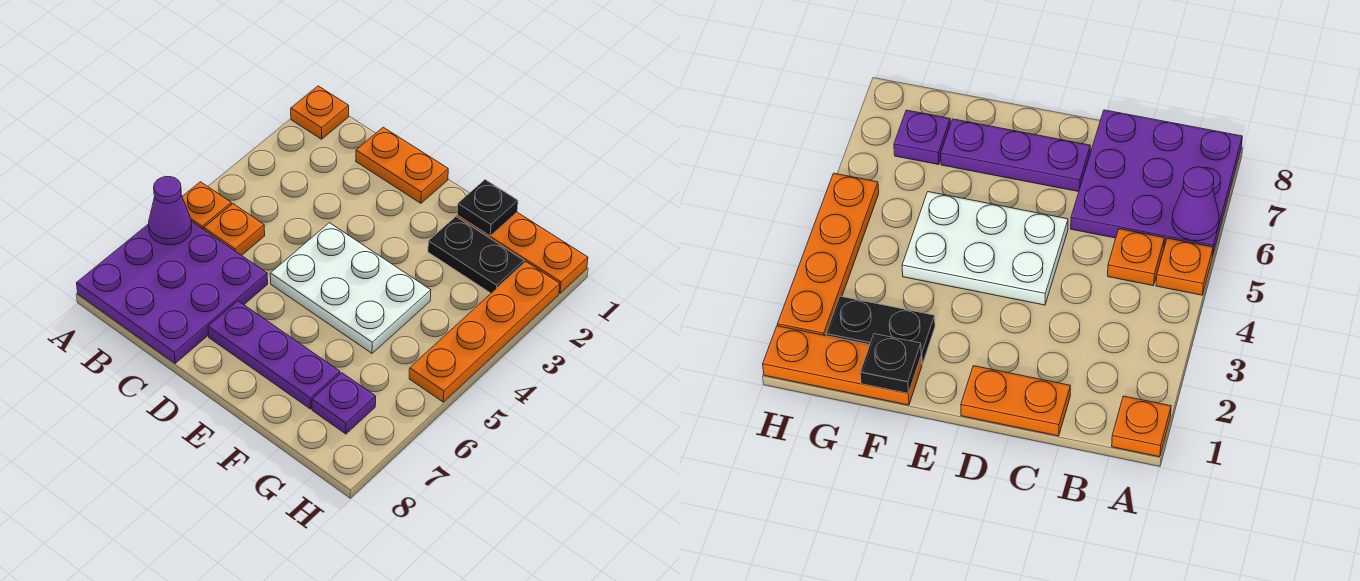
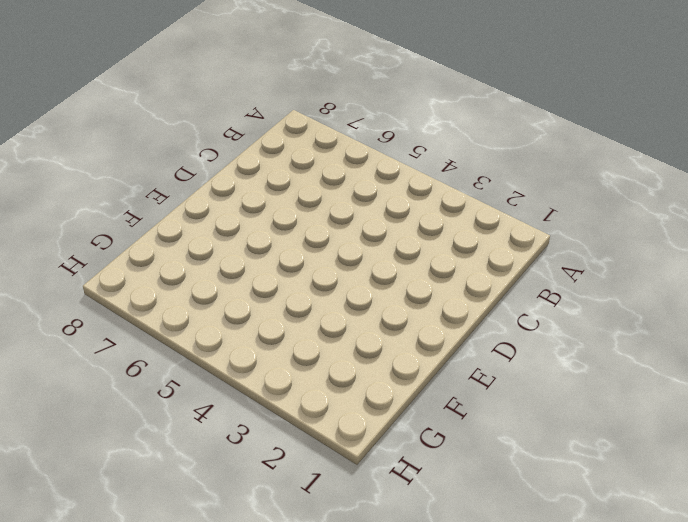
none -> orange 1x1 plate [291,86,349,139]
none -> orange 1x1 plate [182,182,231,230]
none -> purple 3x3 plate [77,221,268,363]

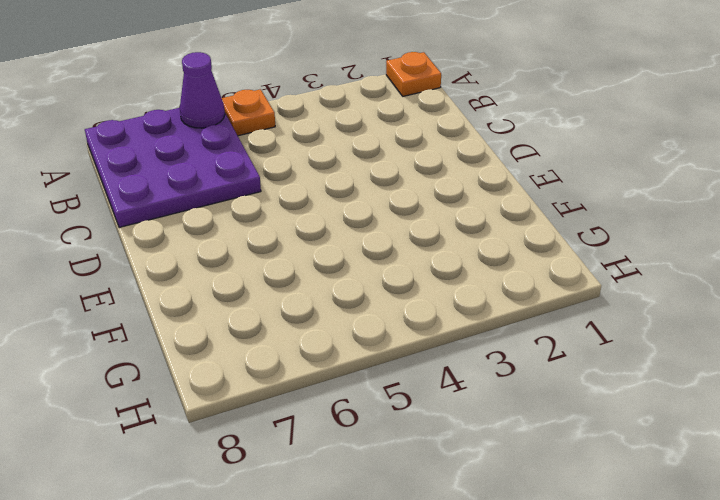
none -> orange 1x1 plate [204,204,265,256]
none -> orange 1x2 plate [356,127,448,203]
none -> white 2x3 plate [270,223,431,353]

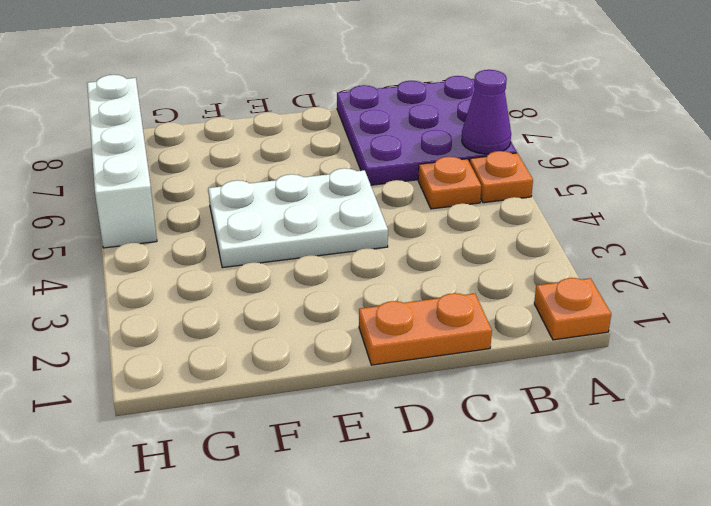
white 1x4 brick [87,75,157,248] -> orange 1x4 plate [409,262,560,402]
none -> purple 1x3 plate [208,301,340,409]
none -> orange 1x3 plate [457,212,588,293]
none -> black 1x2 plate [428,217,524,293]

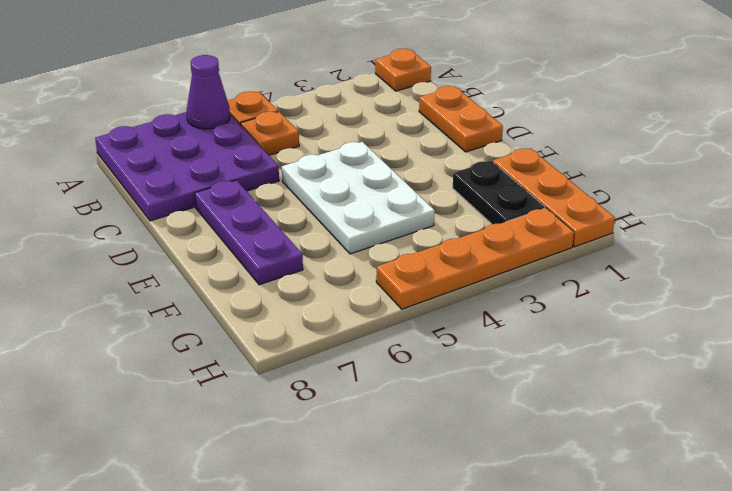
none -> purple 1x1 plate [312,373,376,434]
none -> black 1x1 plate [457,180,518,236]

